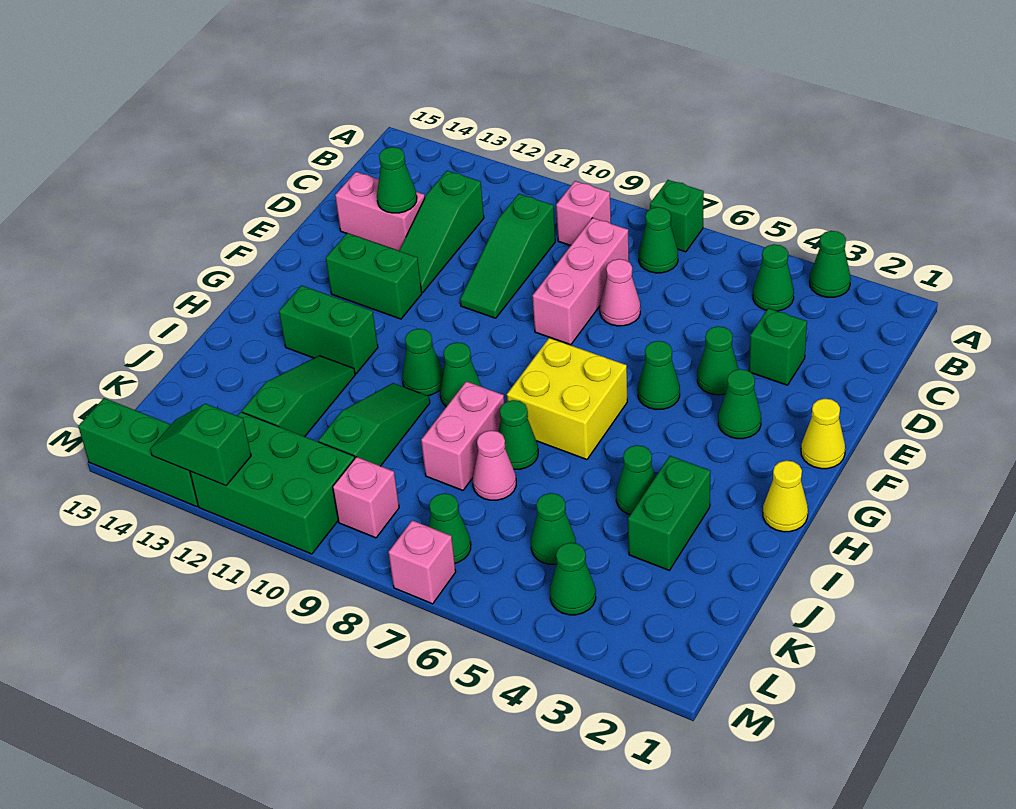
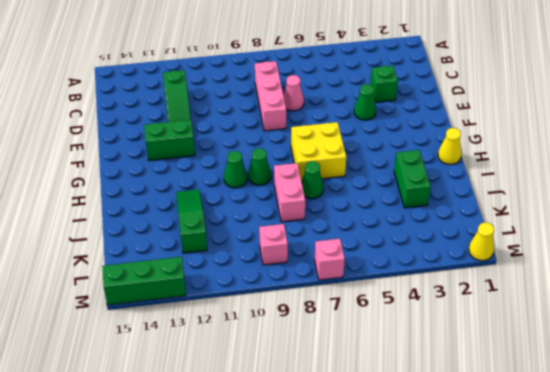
yellow 1x1 cone [469,222,494,261] -> yellow 1x1 cone moved to [801,399,845,469]
none -> green 1x1 cone [809,231,851,297]
none -> green 1x1 brick [650,180,704,252]
none -> green 1x1 cone [753,244,794,311]
none -> green 1x1 cone [639,207,678,273]

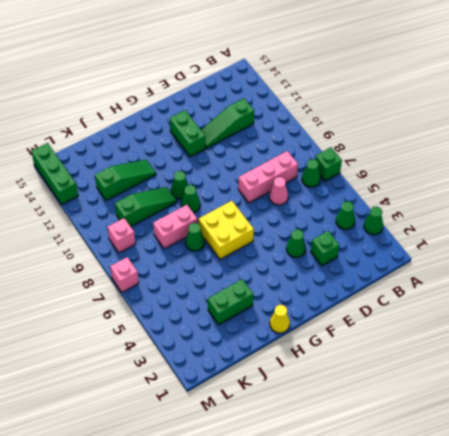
none -> pink 1x1 brick [556,181,611,245]
none -> green 1x3 slope [460,194,555,318]
none -> pink 1x2 brick [335,172,425,251]
none -> yellow 1x1 cone [801,399,845,469]

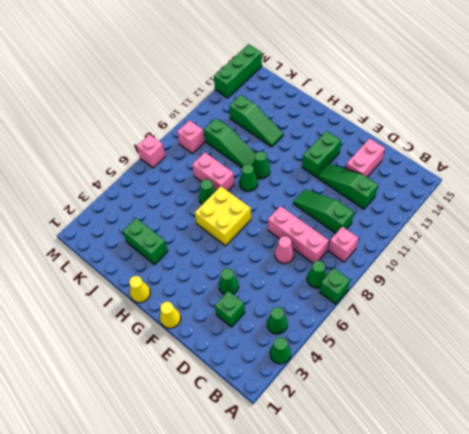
none -> green 1x1 cone [718,369,761,439]
none -> green 1x1 cone [638,341,680,409]
none -> green 1x2 brick [279,285,378,374]
none -> green 1x1 cone [616,445,655,515]

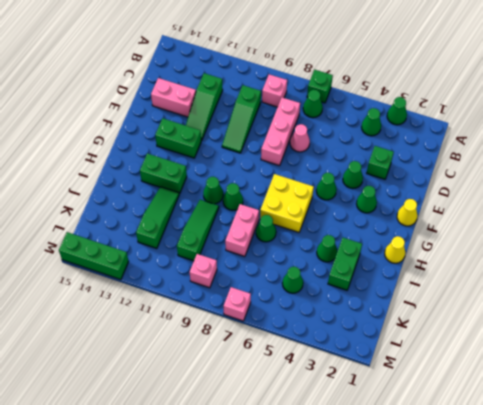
none -> pink 1x1 cone [473,430,516,500]
none -> green 1x1 cone [550,543,596,615]
none -> green 1x1 cone [429,493,471,563]
none -> green 2x3 brick [190,412,355,554]

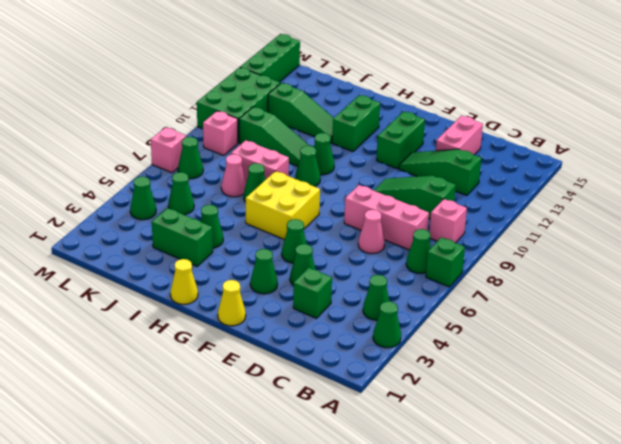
none -> green 1x1 cone [377,147,417,213]
none -> green 1x2 slope [150,404,251,486]

